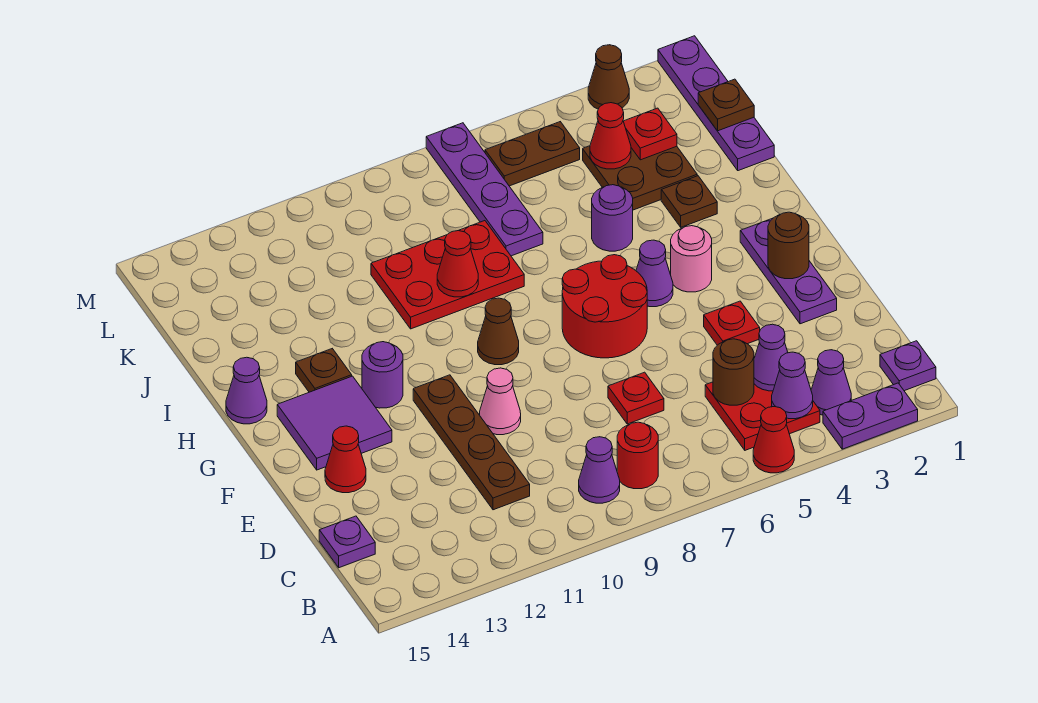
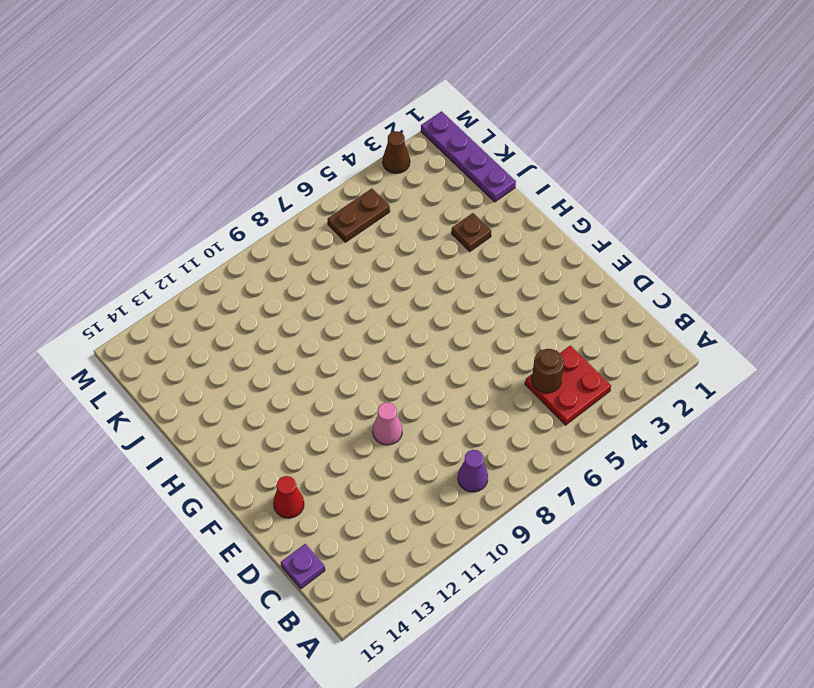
none -> purple 1x2 plate [823,383,918,449]
none -> red 1x1 cone [753,407,794,473]
none -> purple 1x1 plate [880,341,936,391]
none -> purple 1x1 cone [811,350,851,415]

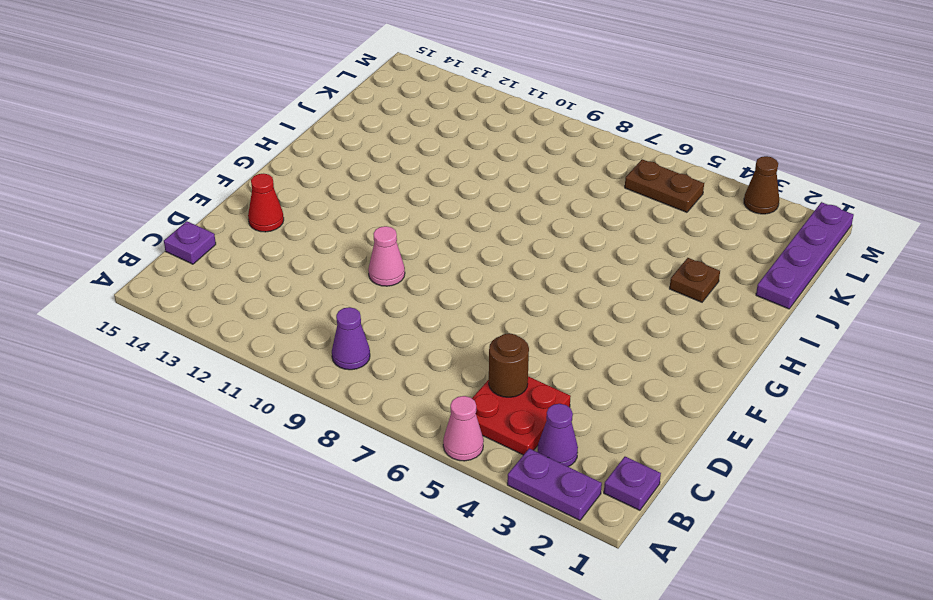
pink 1x1 cone [443,396,484,461] -> red 1x1 cone [753,407,794,473]
none -> red 1x1 round brick [617,422,658,489]
none -> brown 1x4 plate [413,375,530,510]
none -> red 1x1 plate [608,372,664,424]
none -> purple 1x3 plate [740,218,837,324]

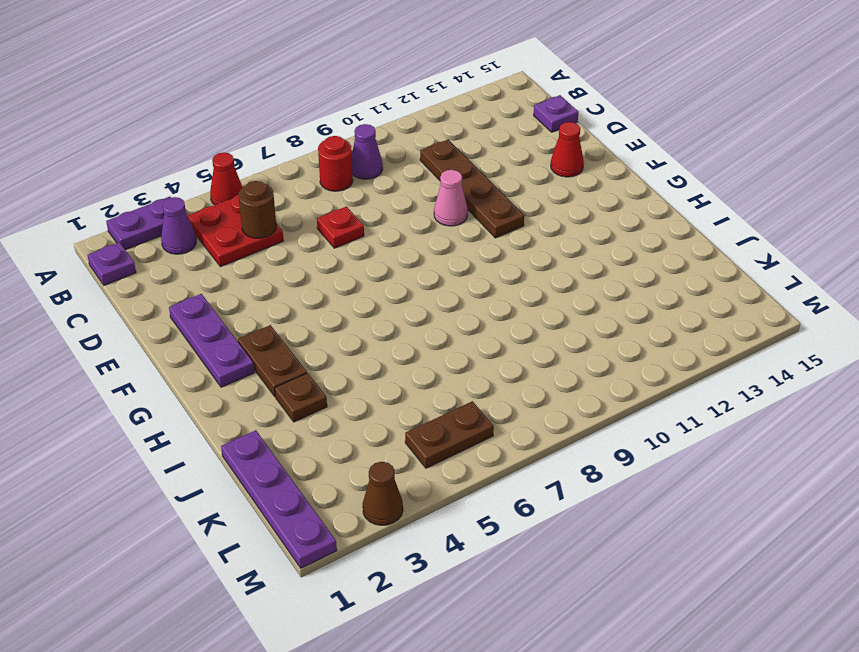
brown 1x2 plate [238,325,307,396] -> none
none -> red 1x1 plate [704,301,760,345]
none -> red 2x2 round brick [562,255,647,358]
none -> purple 2x2 tile [277,376,392,470]
none -> pink 1x1 round brick [671,226,712,292]

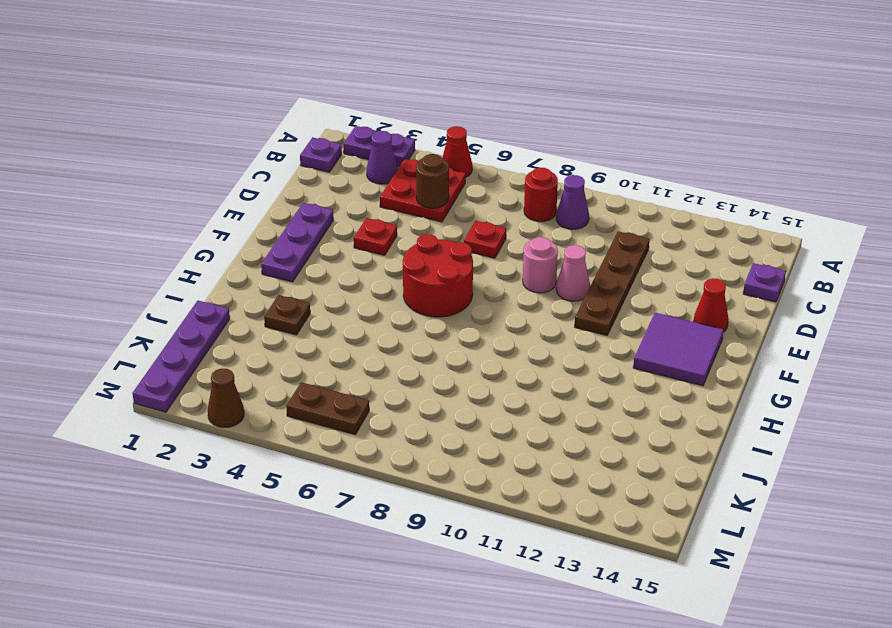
pink 1x1 round brick [523,237,558,293] -> pink 1x1 round brick moved to [671,226,712,292]
none -> purple 1x1 cone [636,240,673,307]
none -> brown 1x1 cone [478,298,519,365]
none -> purple 1x1 round brick [362,342,403,408]
none -> brown 1x1 plate [296,349,352,392]

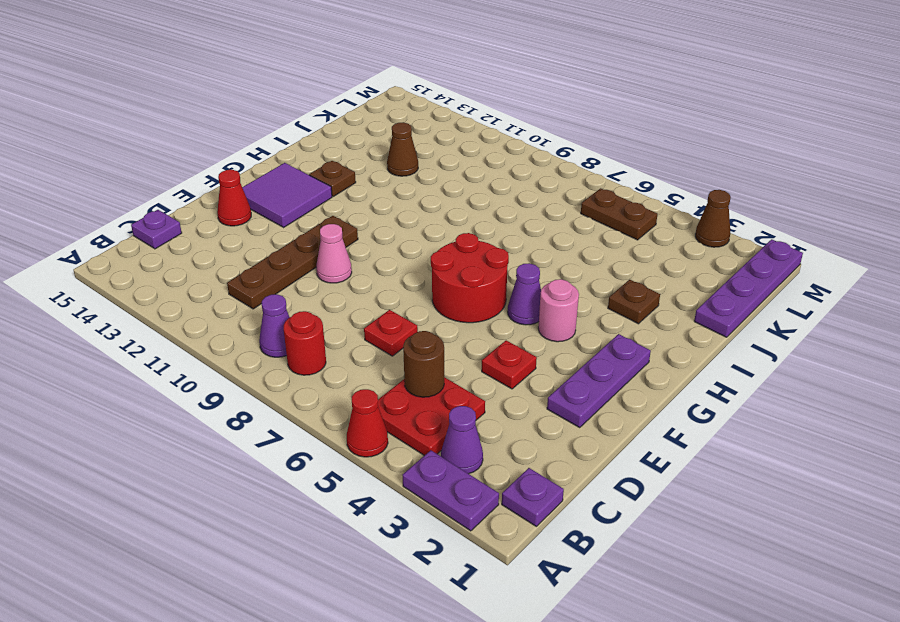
brown 1x1 cone [387,123,418,176] -> brown 1x1 cone moved to [478,298,519,365]
none -> purple 1x1 round brick [362,342,403,408]
none -> purple 1x1 cone [226,357,267,424]
none -> purple 1x1 round brick [592,185,633,251]
none -> red 2x3 plate [371,221,524,329]

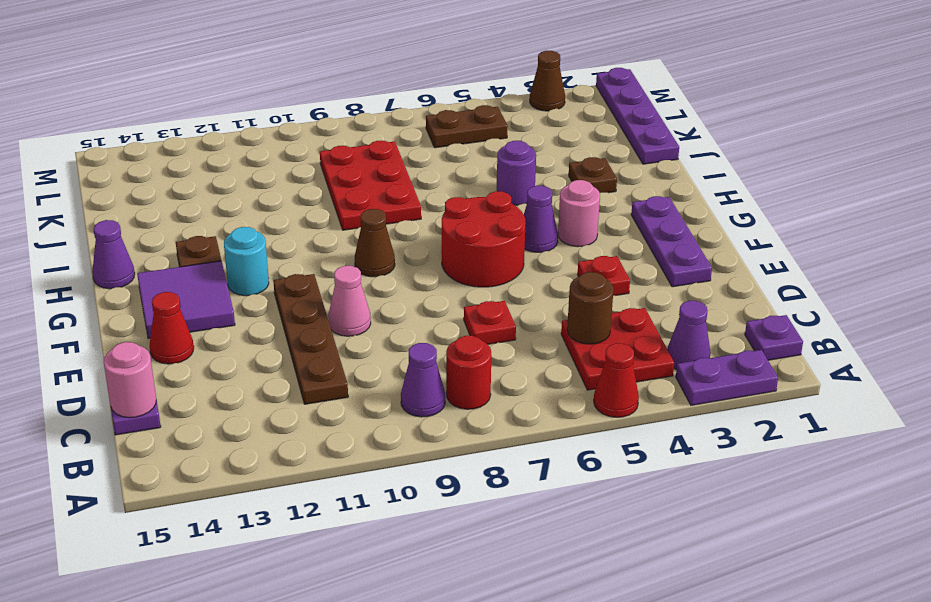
pink 1x1 round brick [104,342,156,418] -> none
cyan 1x1 round brick [224,227,269,296] -> purple 1x1 round brick [362,342,403,408]
red 2x3 plate [320,141,421,230] -> red 2x3 plate turned to [371,221,524,329]
none -> brown 2x2 plate [583,146,697,210]
none -> purple 1x4 plate [426,123,543,256]
none -> purple 1x1 cone [772,352,813,419]
none -> purple 1x1 cone [754,324,788,391]

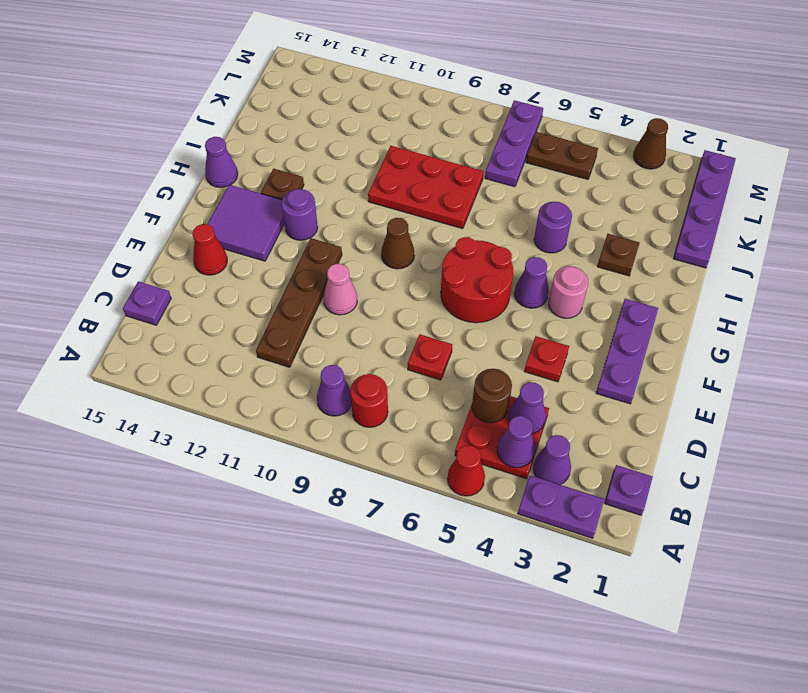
purple 1x3 plate [485,100,543,187] -> purple 1x4 plate [426,123,543,256]
none -> brown 2x2 plate [583,146,697,210]
none -> brown 1x1 round brick [768,212,809,279]
none -> red 1x1 cone [437,231,478,297]
none -> brown 1x1 plate [698,79,754,131]

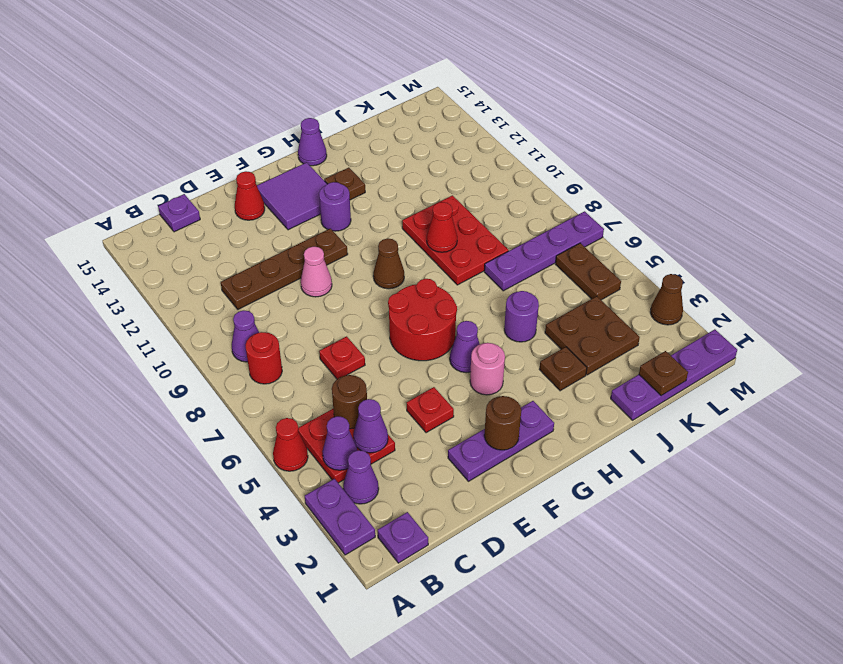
none -> red 1x1 plate [623,108,677,160]
none -> red 1x1 cone [590,103,631,169]

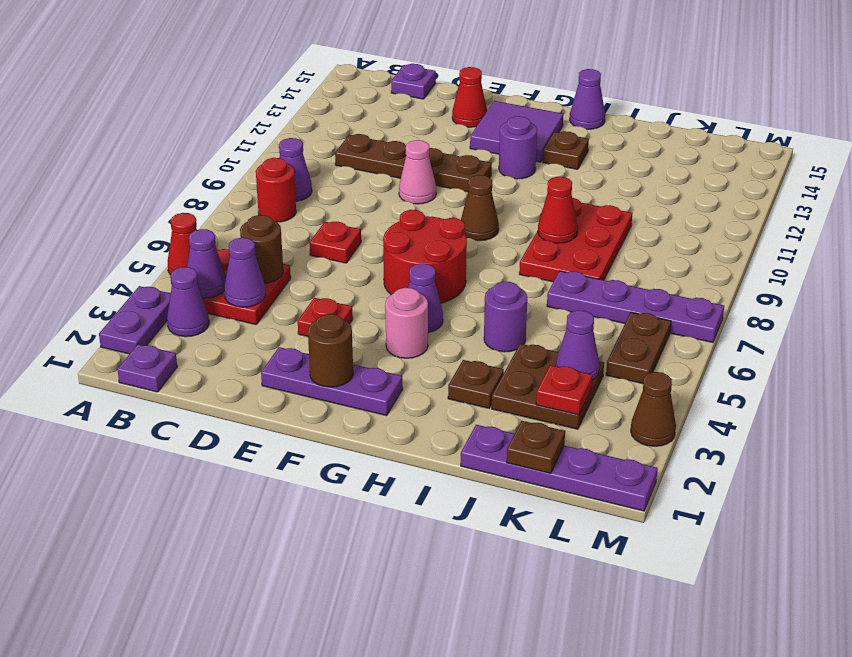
purple 1x1 cone [556,310,600,380] -> red 1x1 cone [590,103,631,169]

